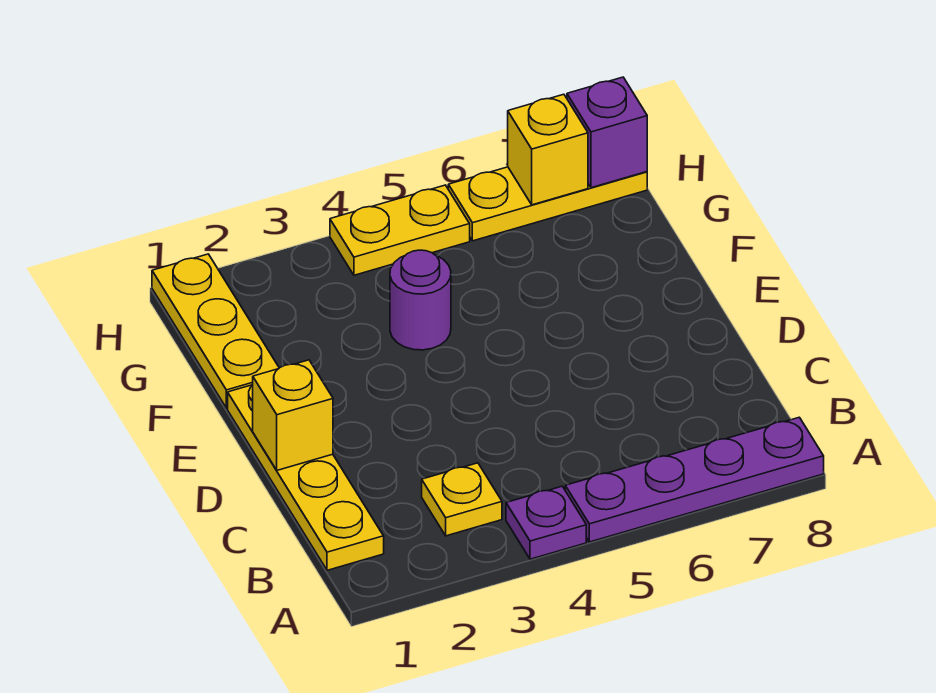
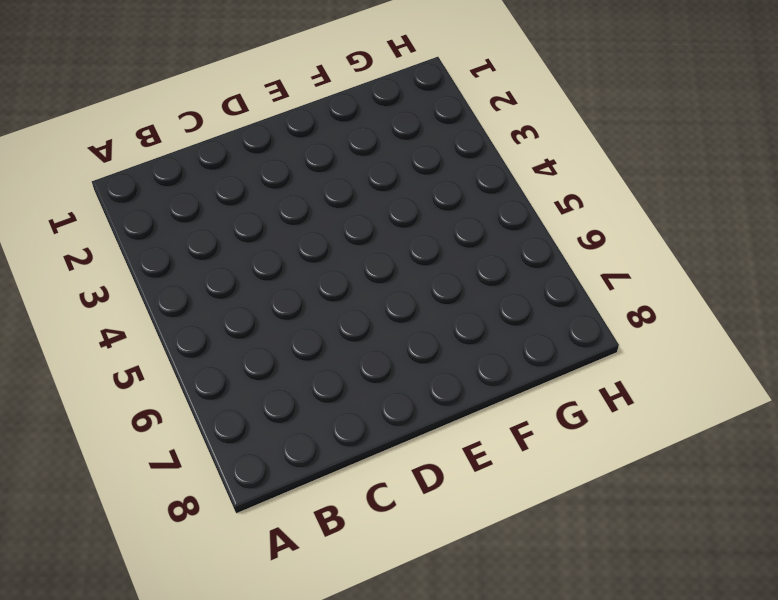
none -> purple 1x1 plate [506,486,586,559]
none -> purple 1x4 plate [565,417,824,542]

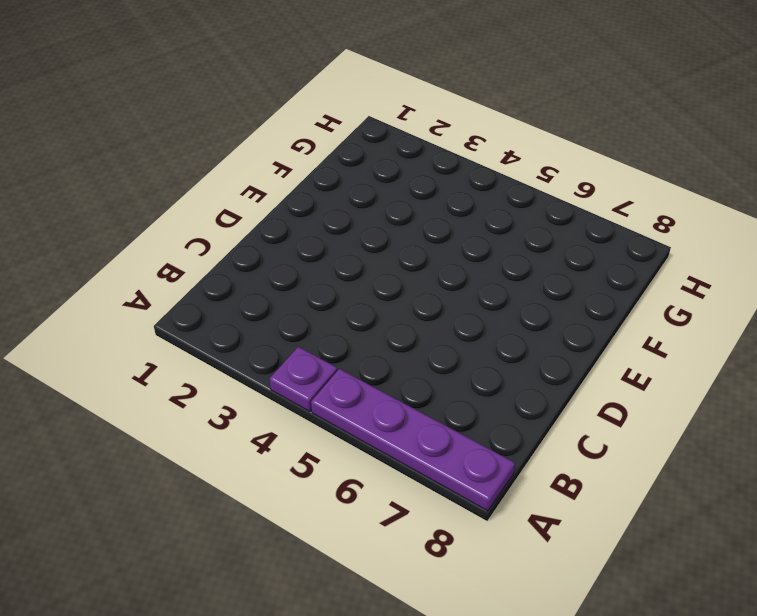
none -> yellow 1x4 plate [228,385,384,570]
none -> yellow 1x1 plate [422,463,502,536]

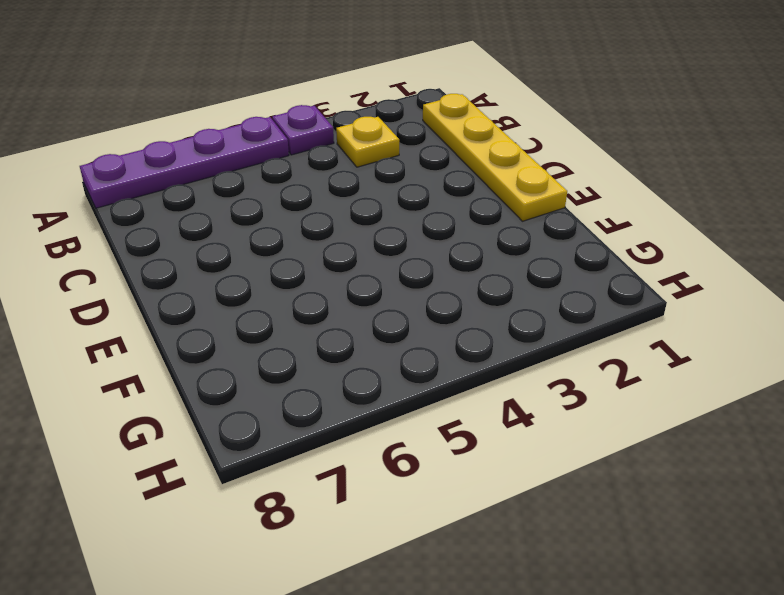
none -> yellow 1x3 plate [152,254,279,408]
none -> purple 1x1 round brick [390,250,451,350]

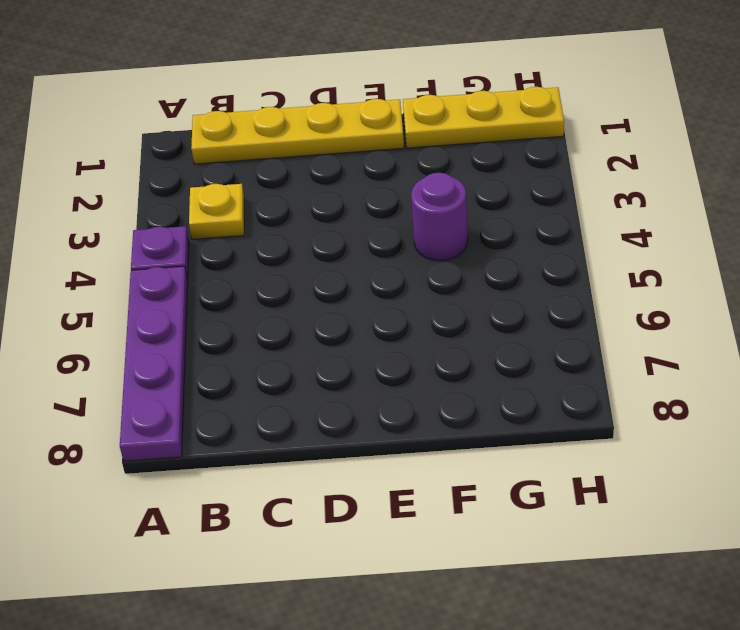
none -> yellow 1x2 plate [330,185,470,275]
none -> yellow 1x3 plate [448,167,647,241]

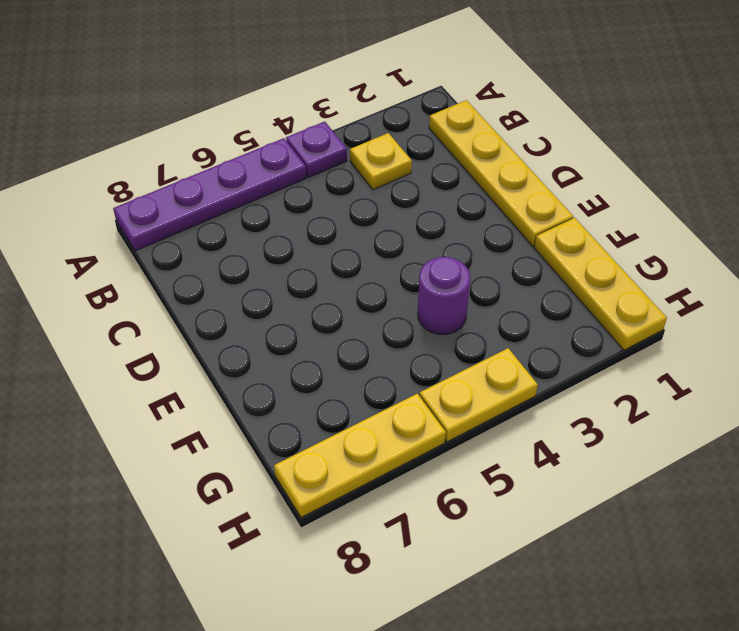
none -> yellow 1x1 brick [253,360,333,470]
none -> yellow 1x1 brick [508,94,588,205]

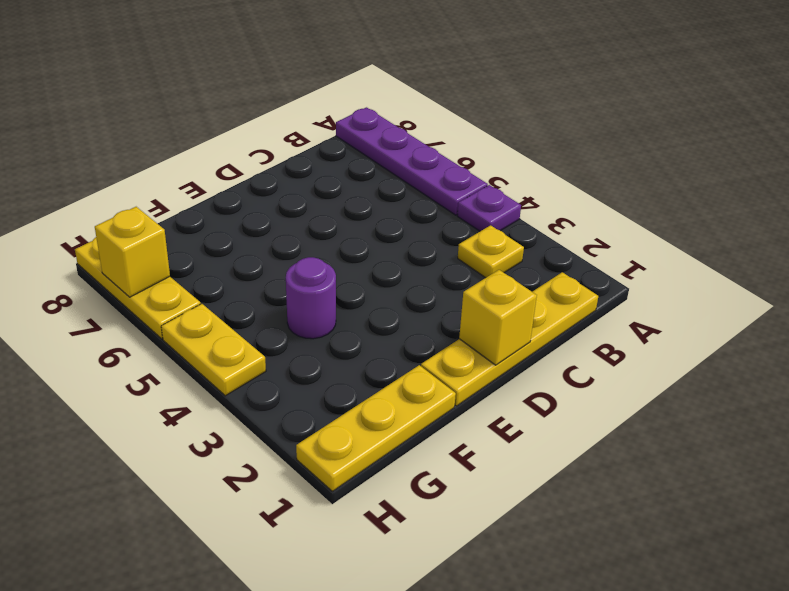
none -> purple 1x1 brick [567,77,647,188]

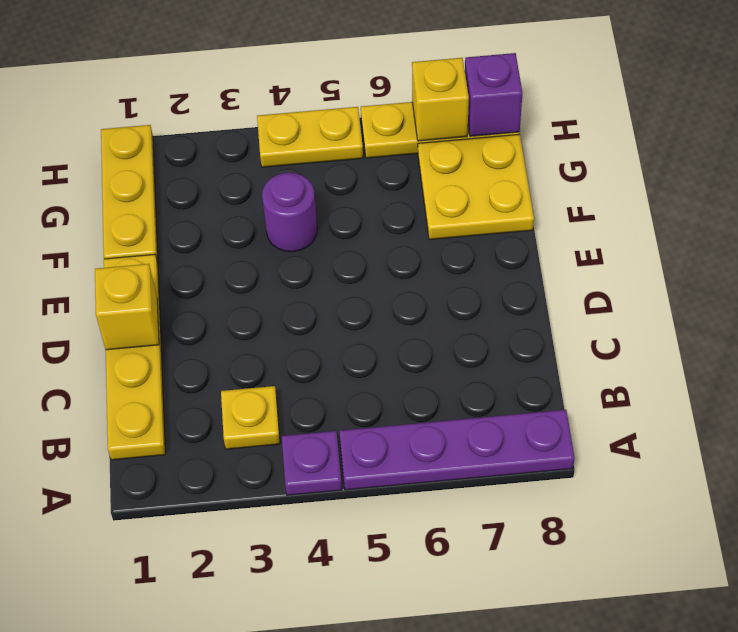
yellow 2x2 plate [418,134,534,240] -> none

